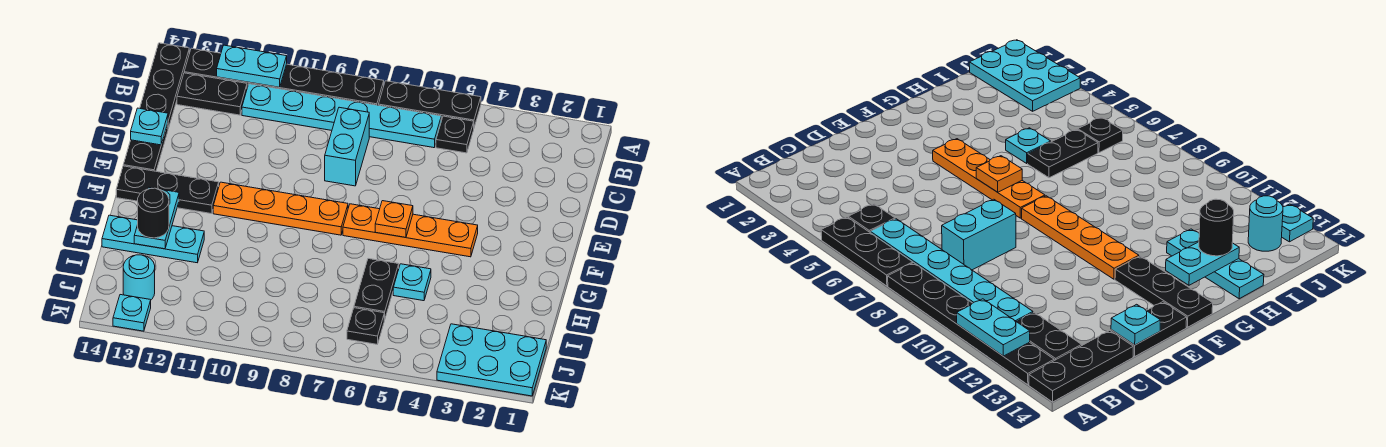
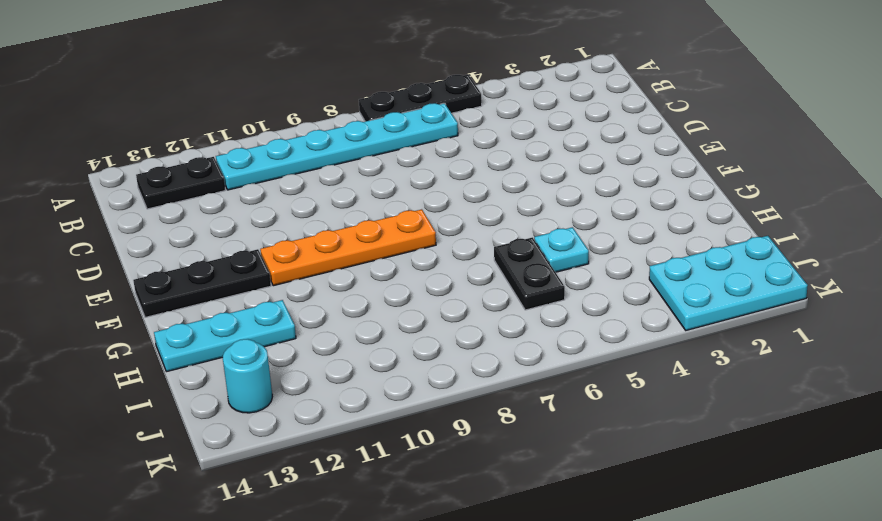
none -> black 1x6 plate [184,48,384,105]
none -> black 1x3 plate [140,43,189,129]
none -> black 1x1 plate [436,116,474,153]

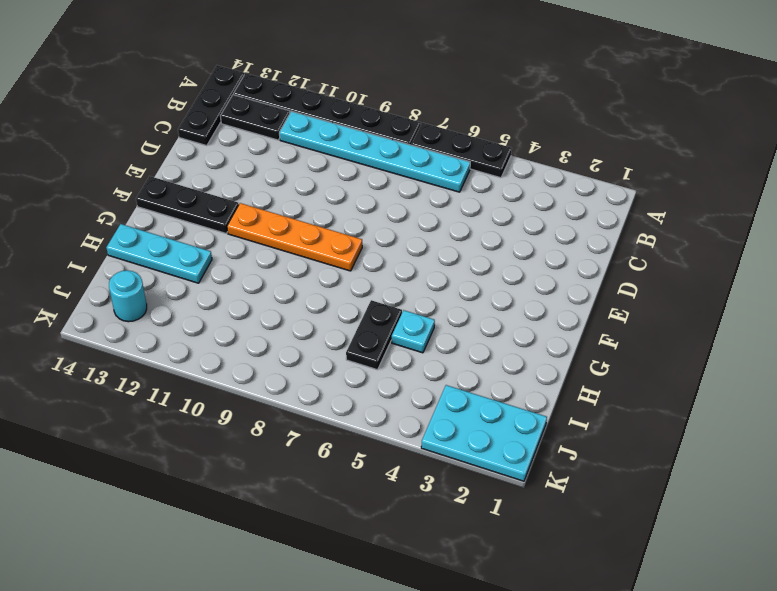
none -> black 1x1 plate [436,116,474,153]
none -> cyan 1x2 brick [325,107,369,186]
none -> black 1x2 plate [123,124,168,171]

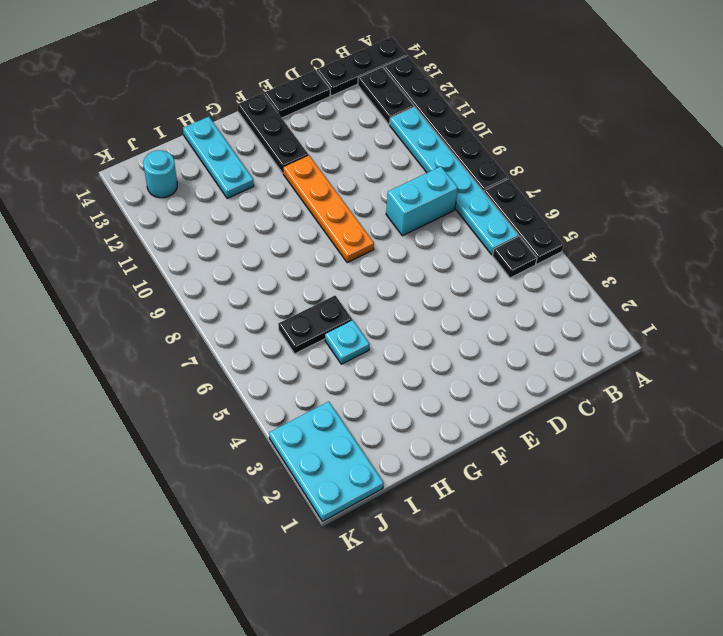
none -> orange 1x4 plate [343,204,478,257]
none -> black 1x1 plate [347,308,384,344]
none -> cyan 1x1 plate [113,295,151,331]

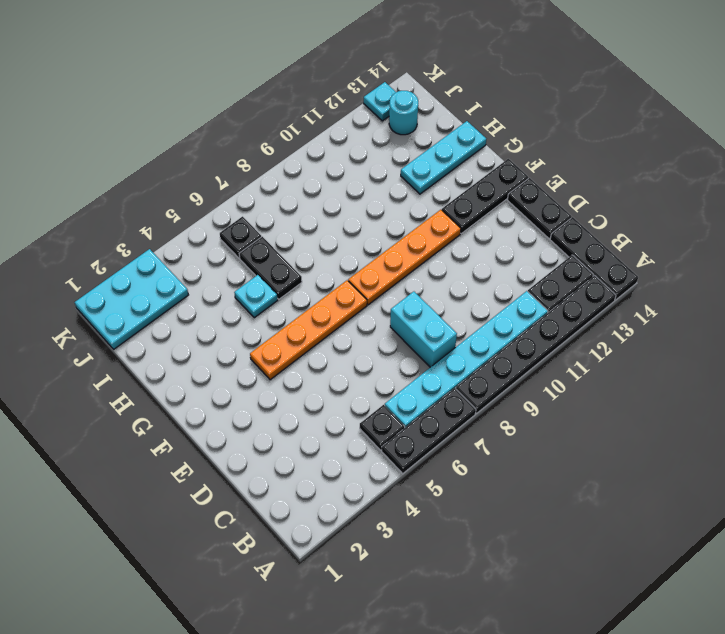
none -> cyan 1x2 plate [217,45,287,87]
none -> cyan 1x1 plate [131,108,168,145]
none -> orange 1x1 plate [375,201,413,237]

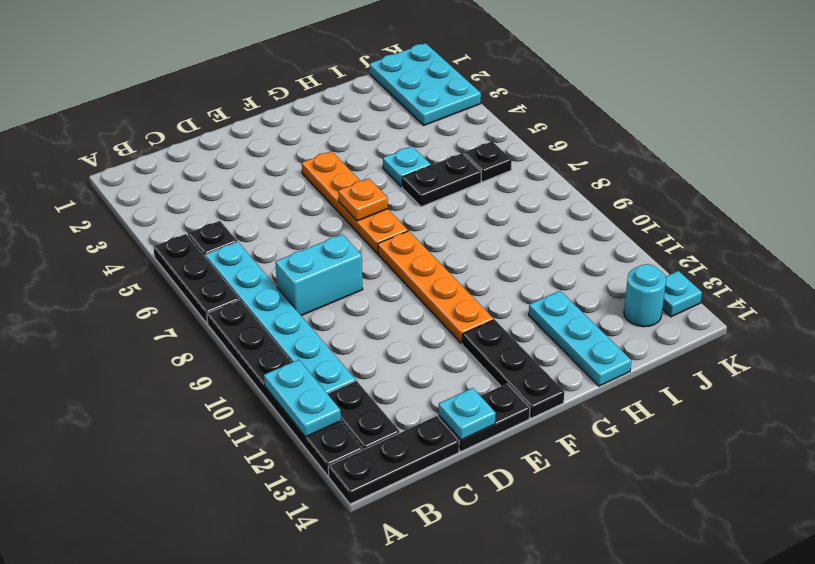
none -> cyan 1x2 plate [134,188,179,249]
none -> black 1x1 round brick [138,188,169,238]

